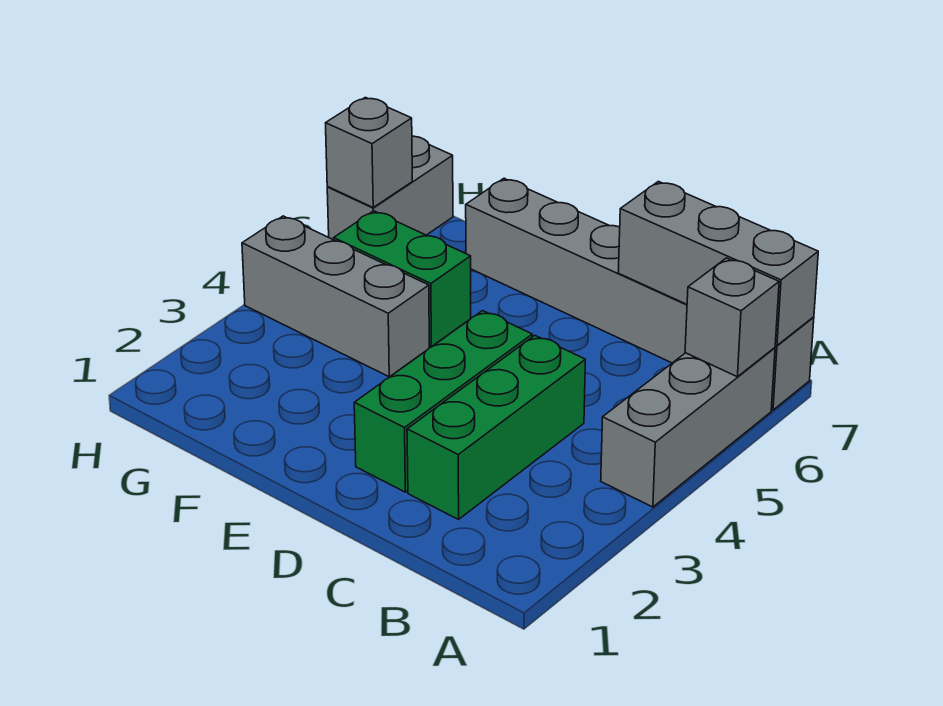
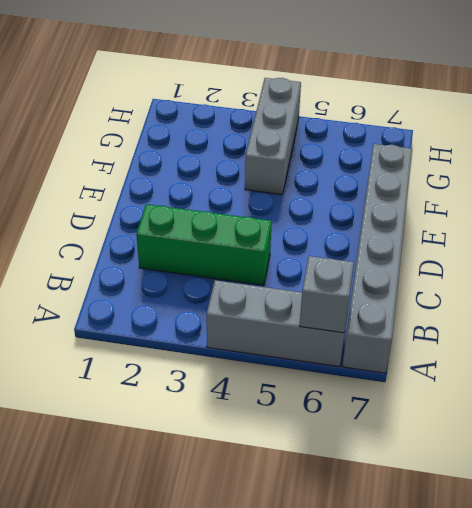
none -> green 1x3 brick [354,311,532,492]
none -> green 1x2 brick [334,211,471,347]

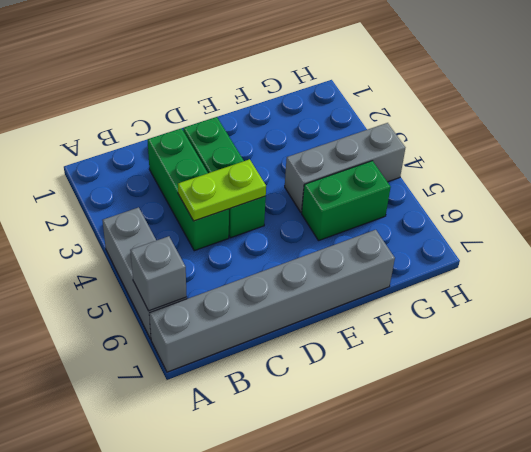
lime 1x2 plate [178,159,266,221] -> none
none -> grey 1x2 brick [327,136,453,240]
none -> grey 1x3 brick [618,181,818,345]

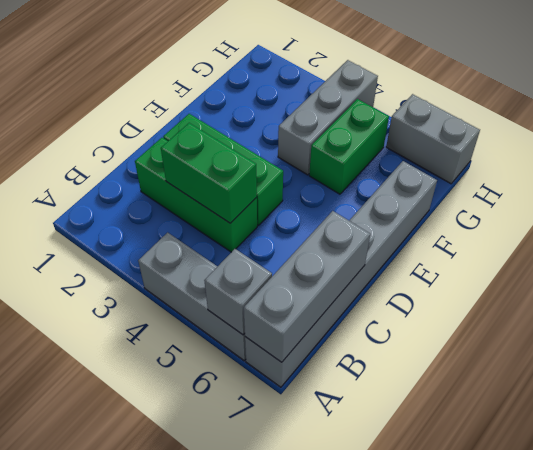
green 1x2 brick [161,123,257,223] -> none
none -> grey 1x1 brick [326,97,412,207]

